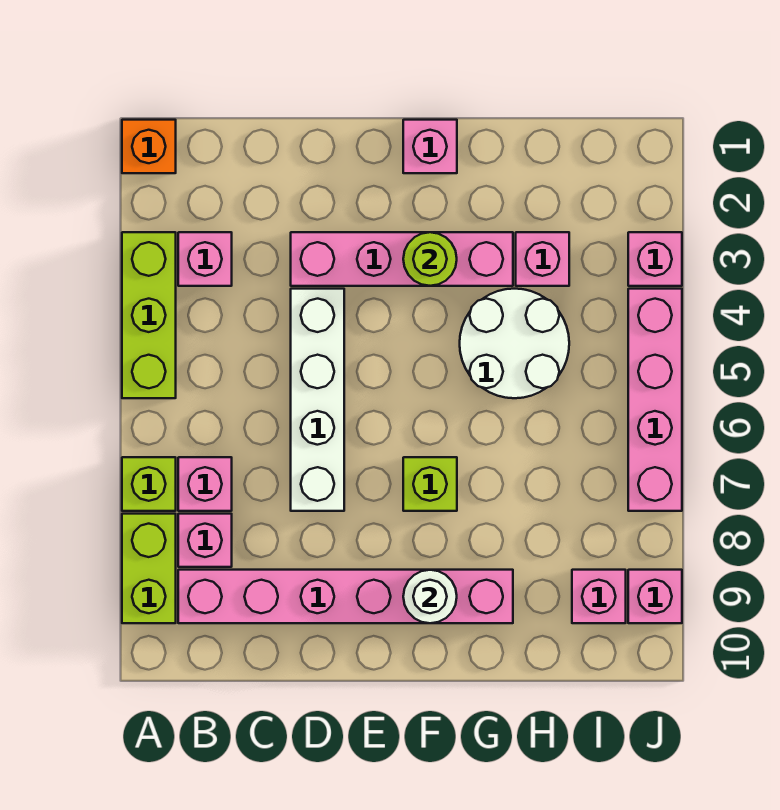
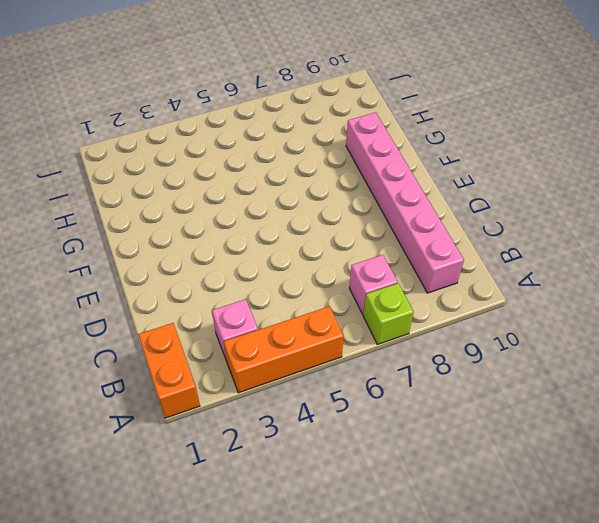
orange 1x2 brick [138,323,200,418] -> orange 1x1 brick [122,120,176,173]
orange 1x3 brick [224,306,344,393] -> lime 1x3 brick [122,232,176,398]
none -> lime 1x2 brick [122,514,176,623]
none -> pink 1x1 brick [178,514,232,567]
none -> pink 1x4 brick [291,232,513,286]

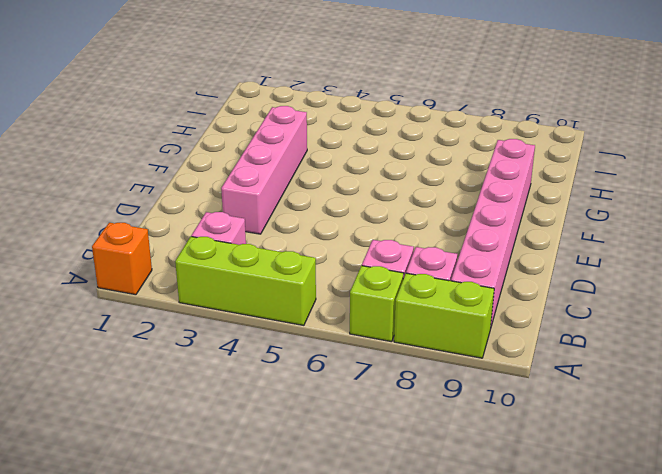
none -> white 1x4 brick [291,289,344,511]
none -> pink 1x1 brick [403,120,457,173]
none -> lime 1x1 brick [403,457,457,511]

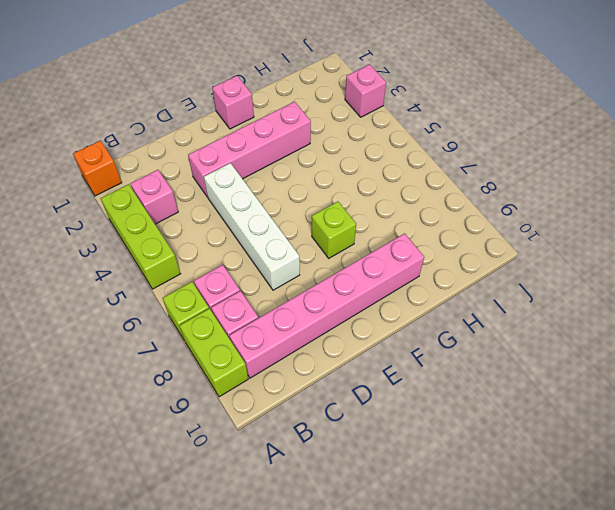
none -> white 2x2 round brick [460,289,569,398]
none -> pink 1x1 brick [516,232,569,286]
none -> pink 1x1 brick [572,570,626,623]

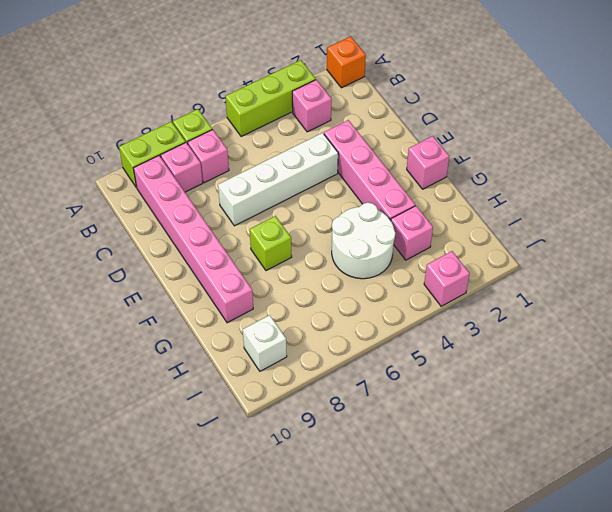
white 1x1 brick [243,315,287,371] -> pink 1x1 brick [572,570,626,623]
none -> pink 1x4 brick [628,289,682,511]
none -> pink 1x1 brick [628,570,682,623]
none -> lime 1x1 round brick [403,232,457,286]

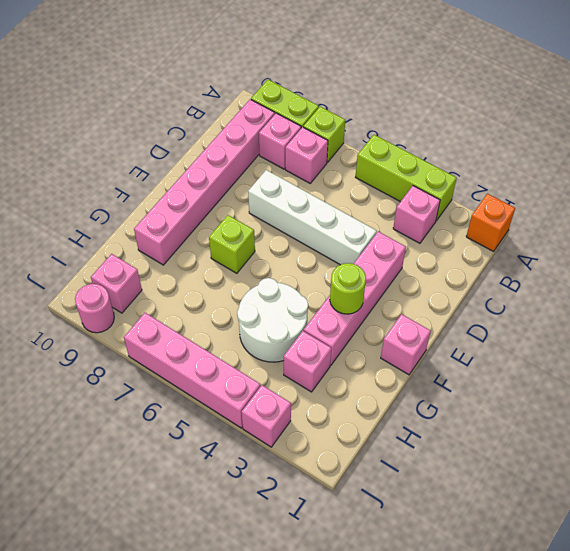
pink 1x1 round brick [75,284,114,333] -> pink 1x1 brick [628,570,682,623]
none -> white 1x1 round brick [403,570,457,623]

